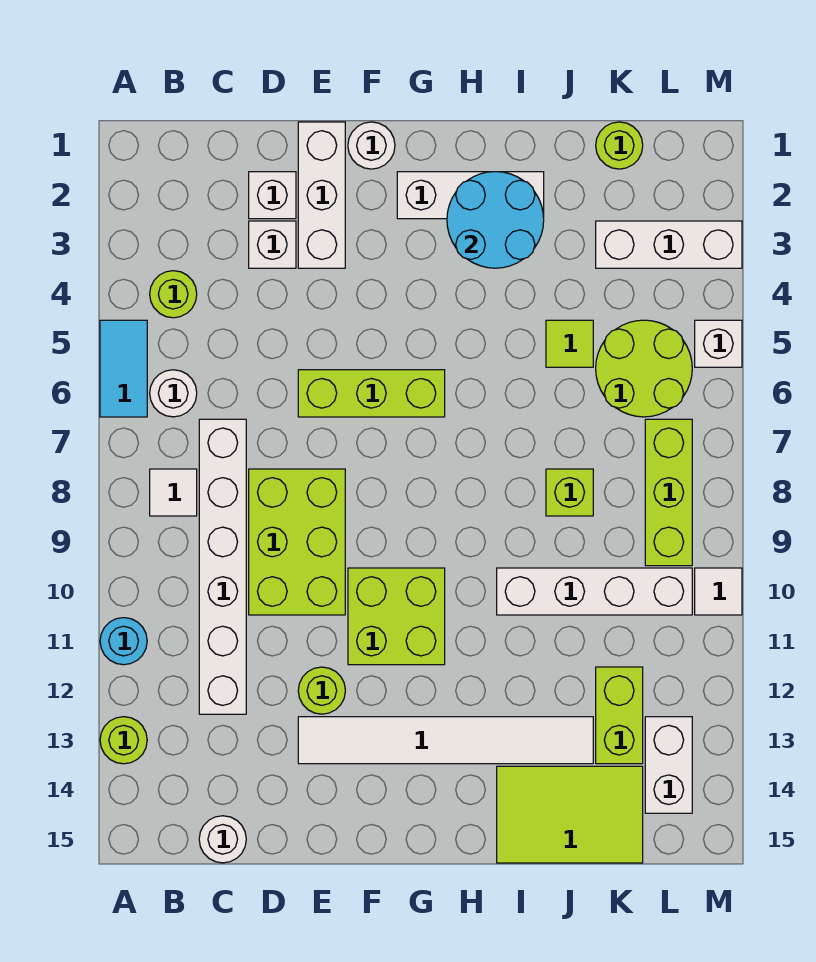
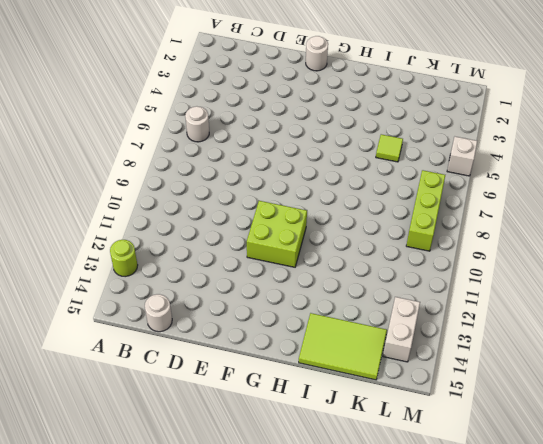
none -> cyan 1x2 tile [100,320,147,417]
none -> cyan 1x1 round brick [100,618,147,665]
none -> lime 1x1 round brick [150,271,197,318]
none -> white 1x1 tile [150,469,197,516]

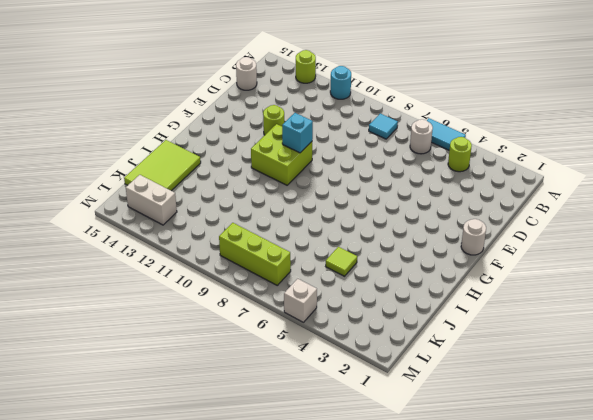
cyan 1x1 tile [369,114,398,139] -> white 1x1 tile [150,469,197,516]
cyan 1x1 brick [282,113,313,153] -> none
none -> white 1x6 brick [199,419,246,714]
none -> white 1x1 brick [249,172,296,219]
none -> white 1x1 brick [249,221,296,268]
none -> lime 2x3 brick [249,469,345,615]

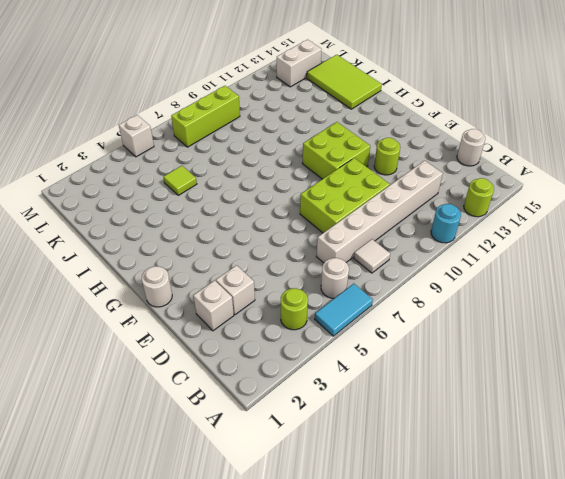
none -> white 1x3 brick [298,122,345,268]
none -> lime 1x3 brick [298,370,445,417]
none -> white 1x6 tile [298,717,593,764]
none -> white 1x3 brick [397,172,544,219]

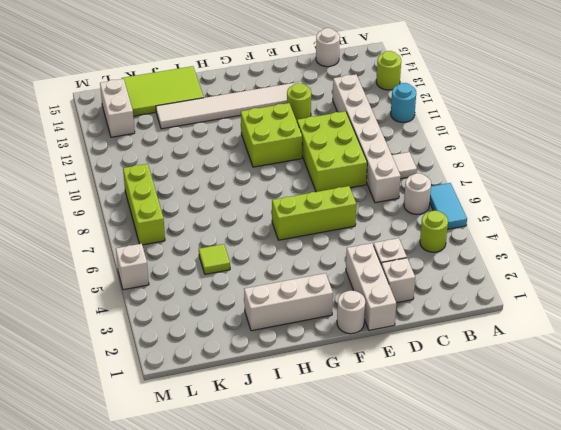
none -> white 1x4 brick [497,568,692,615]
none -> lime 1x1 brick [546,469,593,516]
none -> lime 1x1 round brick [596,122,643,169]
none -> white 1x3 brick [596,221,742,268]

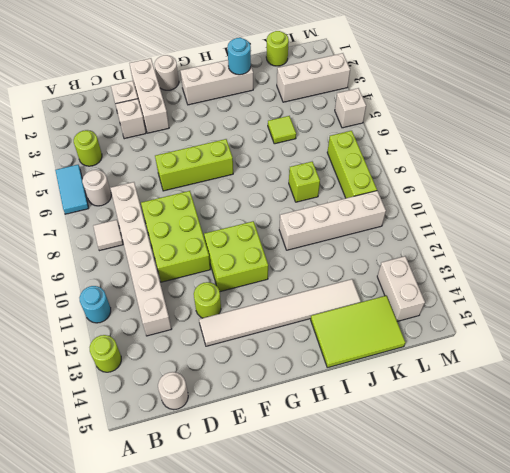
cyan 1x1 round brick [228,38,251,75] -> cyan 2x2 round brick [447,172,544,268]
none -> lime 2x2 round brick [596,320,692,417]
none -> lime 1x2 brick [596,667,643,764]
none -> white 1x1 tile [695,568,742,615]

